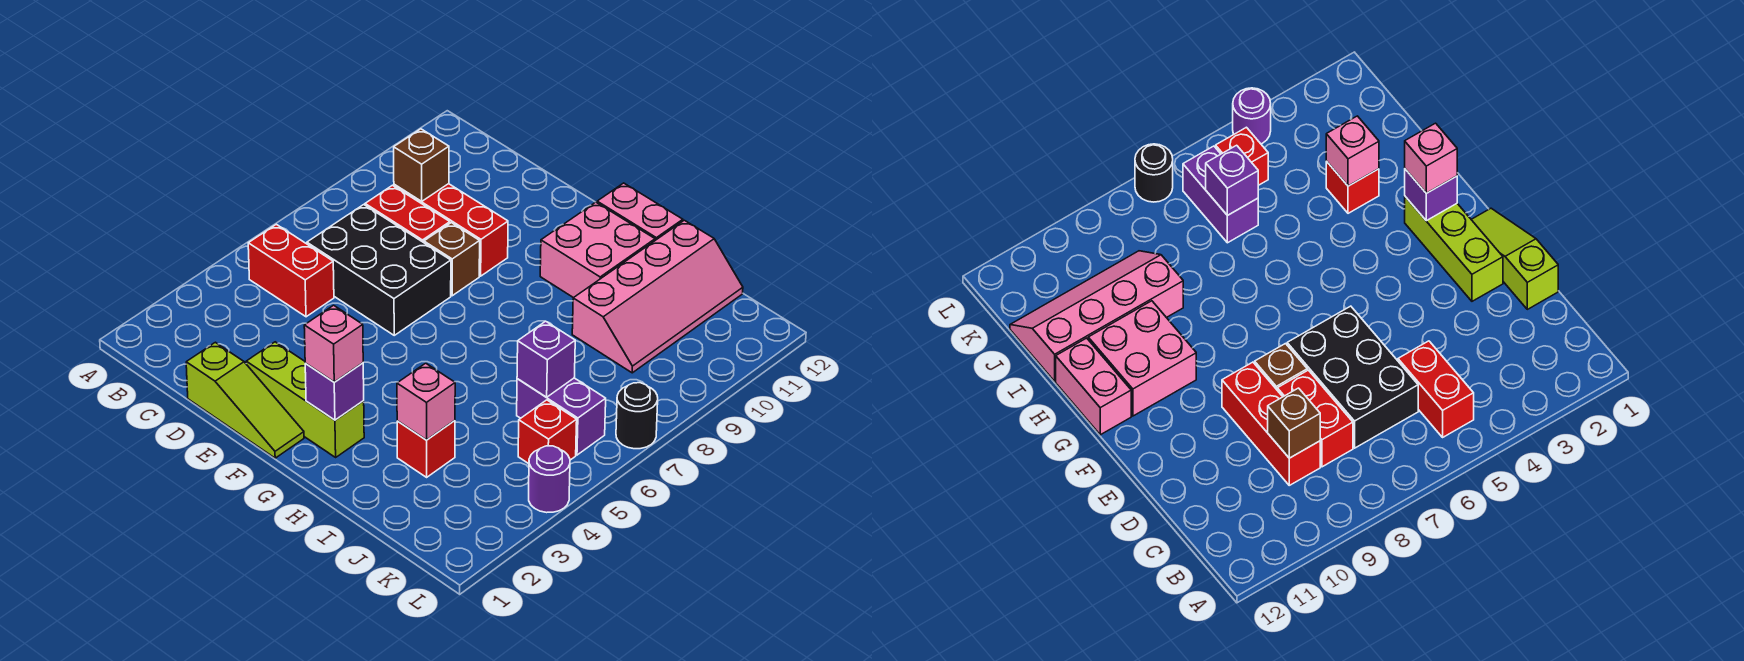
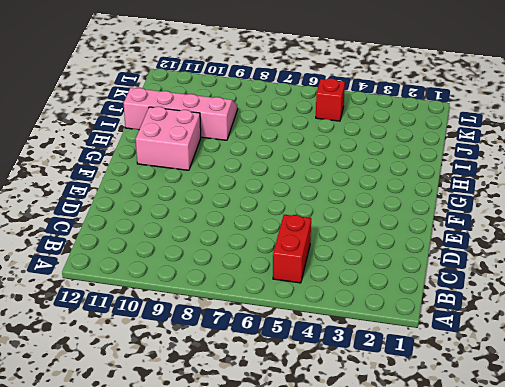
none -> black 2x3 brick [307,205,451,335]
none -> red 1x2 brick [365,185,450,243]
none -> red 1x3 brick [394,184,508,276]

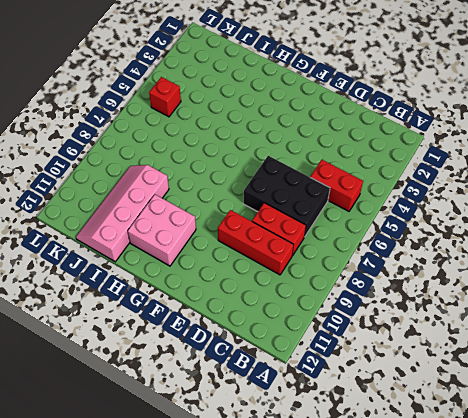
none -> lime 1x3 slope [186,342,304,458]
none -> lime 1x3 brick [246,342,364,457]
none -> brown 1x1 brick [424,223,480,296]

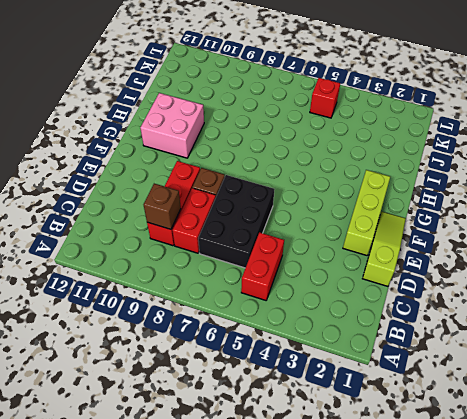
none -> pink 1x2 brick [597,183,683,240]
none -> red 1x1 brick [397,420,455,477]
none -> pink 2x4 slope [572,220,743,373]

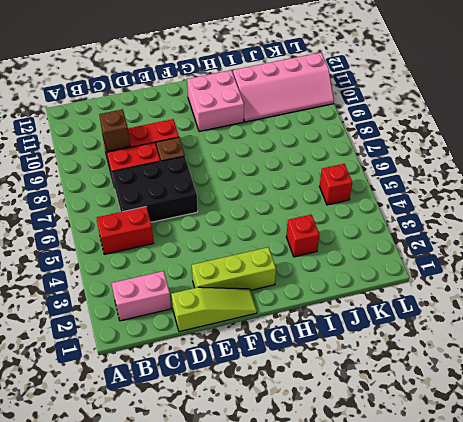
pink 1x2 brick [112,271,171,321] -> pink 1x2 brick moved to [597,183,683,240]
pink 2x4 slope [233,53,334,122] -> pink 2x4 slope turned to [572,220,743,373]
none -> purple 1x2 brick [517,378,606,455]
none -> purple 1x1 round brick [529,446,570,513]
none -> black 1x1 round brick [616,383,658,449]

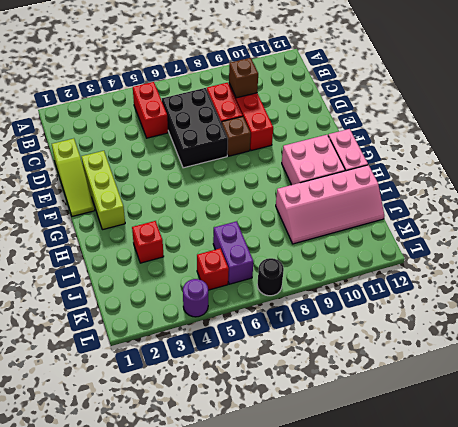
none -> purple 1x1 brick [305,363,364,420]
none -> pink 1x1 brick [397,363,455,440]
none -> purple 1x1 brick [517,321,575,397]

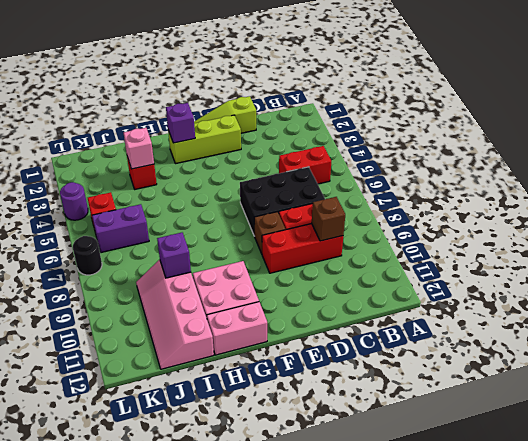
purple 1x1 brick [157,233,191,278] -> purple 1x1 brick moved to [517,321,575,397]
none -> pink 1x1 brick [304,305,363,382]

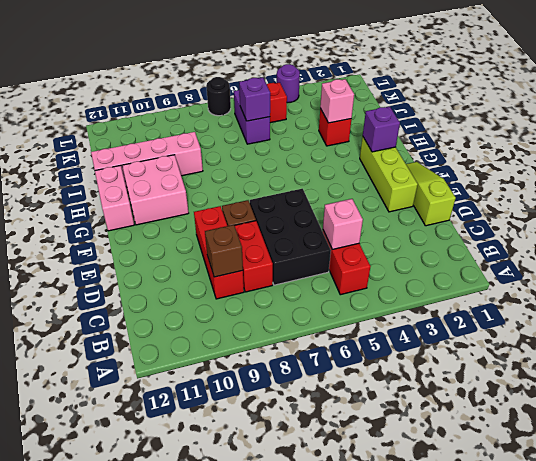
pink 1x1 brick [323,199,363,250] -> pink 1x1 brick moved to [304,305,363,382]

